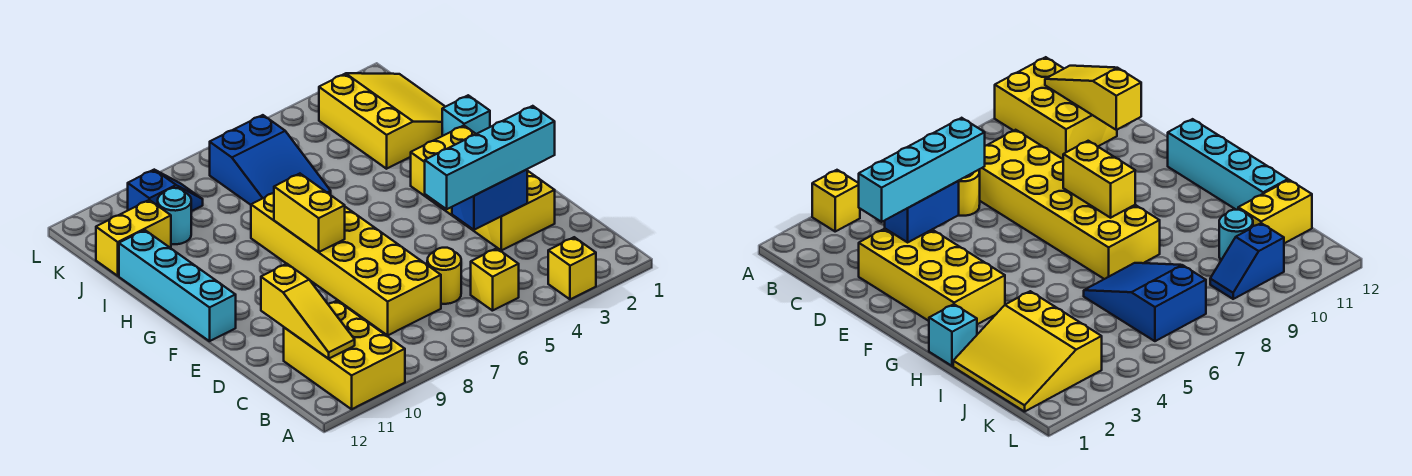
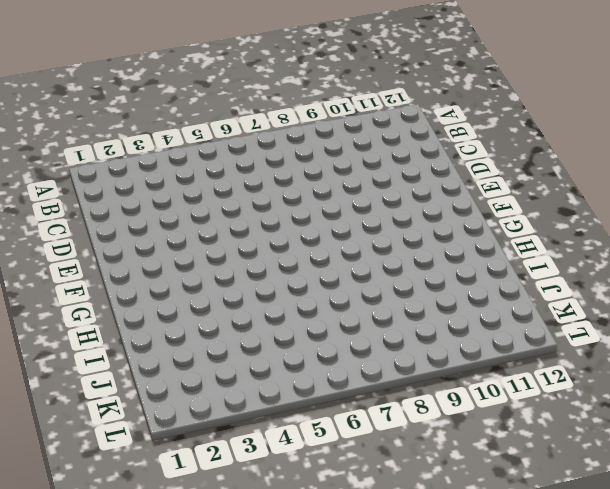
none -> yellow 1x1 brick [548,237,596,299]
none -> yellow 2x3 brick [284,301,405,409]
none -> yellow 1x1 brick [471,248,519,311]

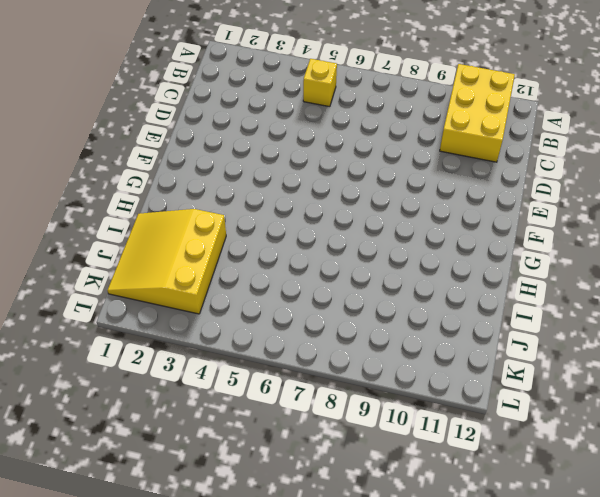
none -> yellow 1x1 brick [548,237,596,299]
none -> yellow 1x1 round brick [427,248,461,304]
none -> yellow 2x6 brick [251,193,441,335]

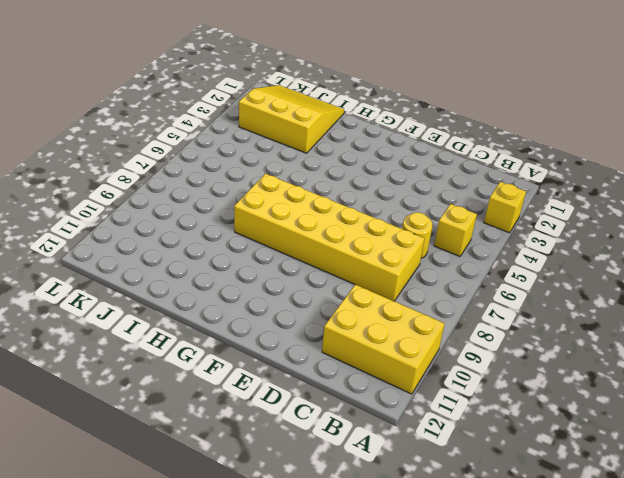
none -> yellow 2x4 brick [411,126,555,250]
none -> cyan 1x4 brick [119,230,236,341]
none -> cyan 1x1 brick [442,95,490,136]

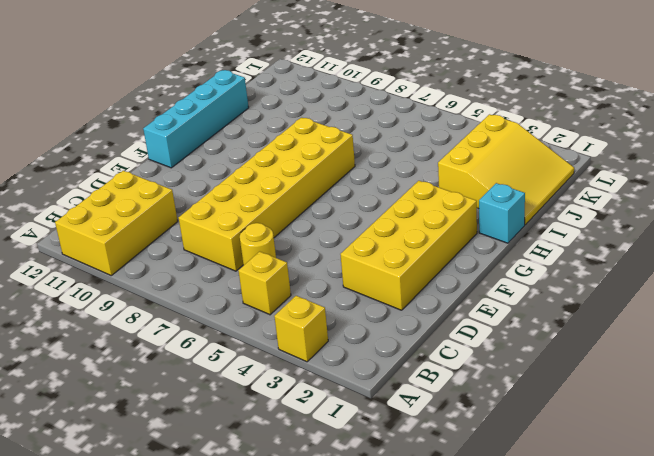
none -> blue 2x3 slope [210,115,331,205]
none -> cyan 1x1 round brick [158,188,191,244]
none -> yellow 1x2 brick [96,200,171,276]

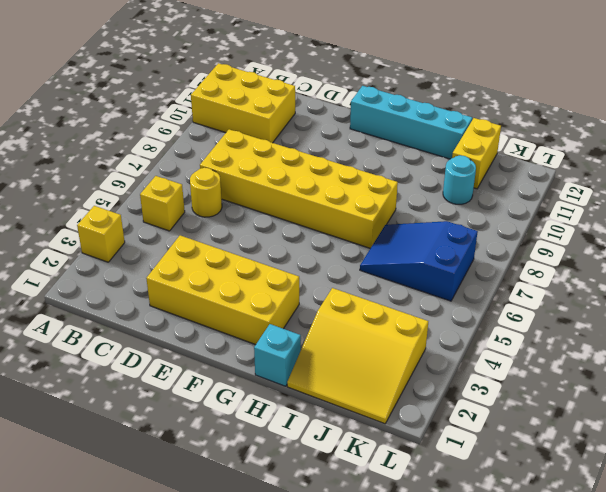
none -> blue 1x2 slope [128,170,203,211]
none -> yellow 1x3 slope [261,264,355,359]
none -> blue 1x2 brick [452,170,527,230]

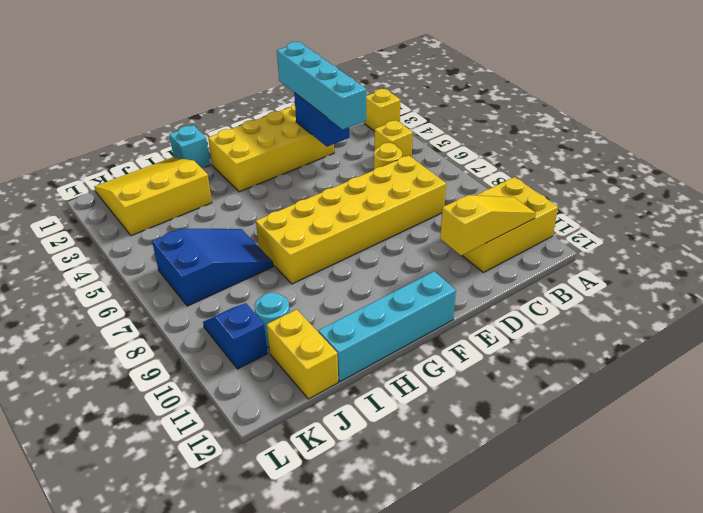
none -> yellow 1x2 brick [274,174,345,252]

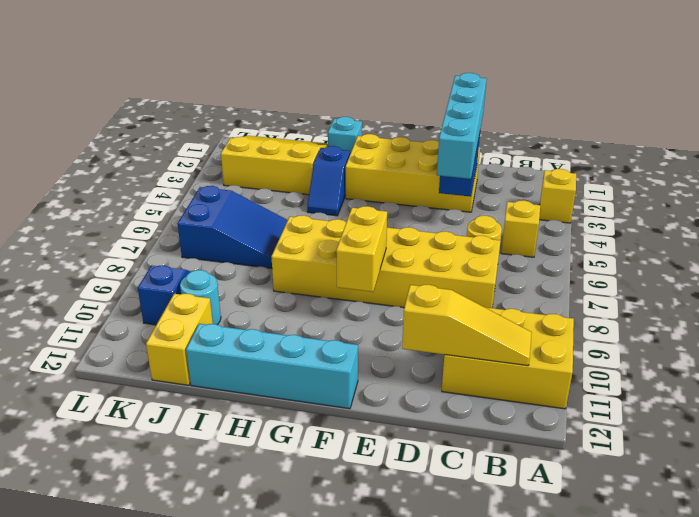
yellow 1x2 brick [336,206,387,292] -> yellow 1x2 brick turned to [274,174,345,252]
blue 1x2 slope [307,146,350,216] -> none

